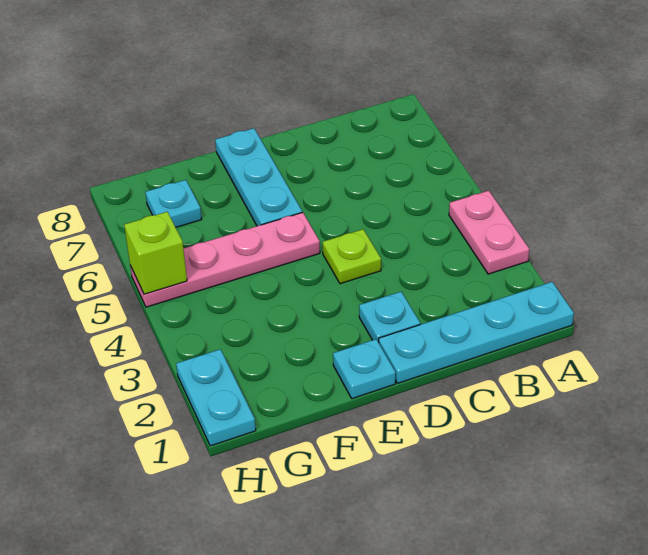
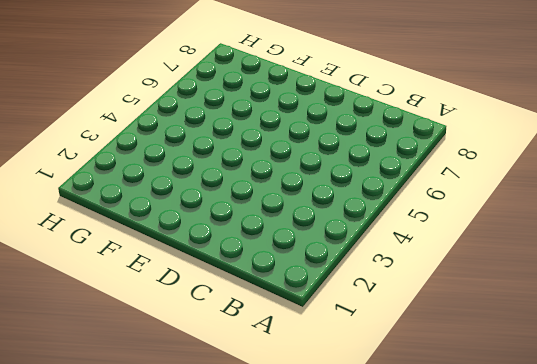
none -> cyan 1x4 plate [379,282,574,383]
none -> pink 1x2 plate [449,191,529,274]

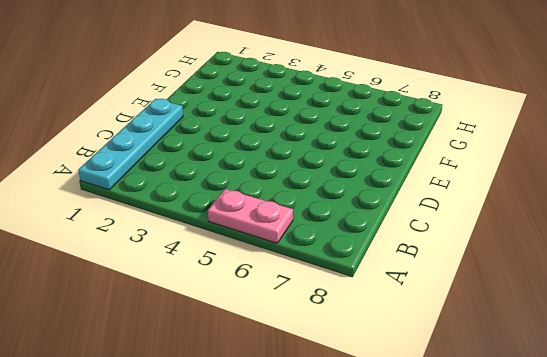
pink 1x2 plate [208,189,293,243] -> pink 1x2 plate moved to [449,191,529,274]
none -> cyan 1x1 plate [359,292,420,342]
none -> lime 1x1 plate [322,229,381,284]

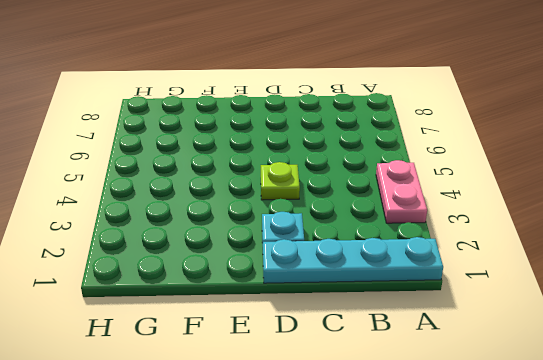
none -> cyan 1x1 plate [333,339,395,399]
none -> pink 1x4 plate [130,212,320,307]

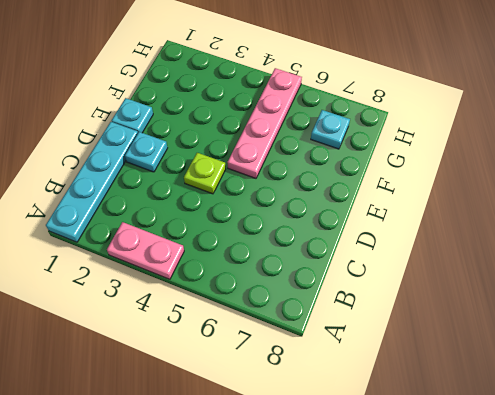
none -> cyan 1x3 plate [215,128,302,226]
none -> cyan 1x2 plate [176,349,256,446]

